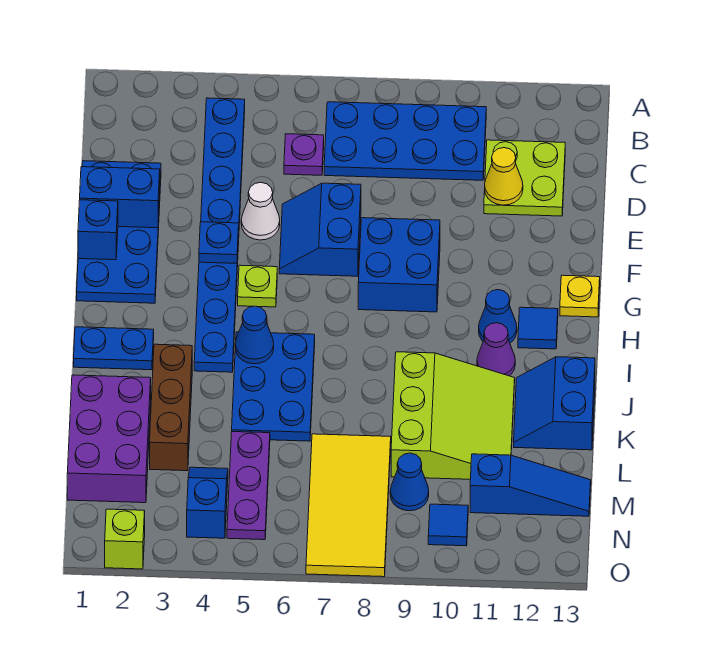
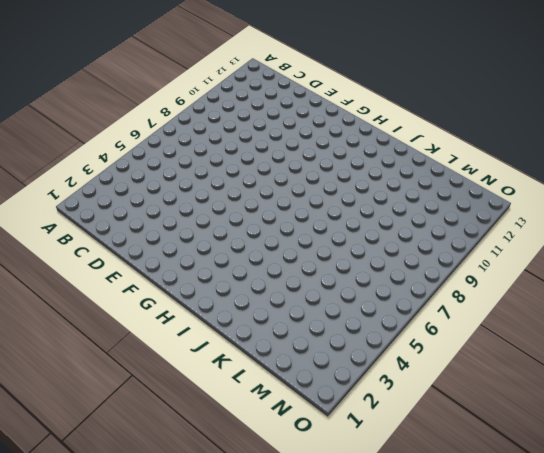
none -> blue 1x8 plate [194,98,245,372]
none -> blue 2x4 plate [324,102,486,180]
none -> purple 1x1 plate [284,134,324,175]
none -> lime 2x2 plate [484,140,565,216]

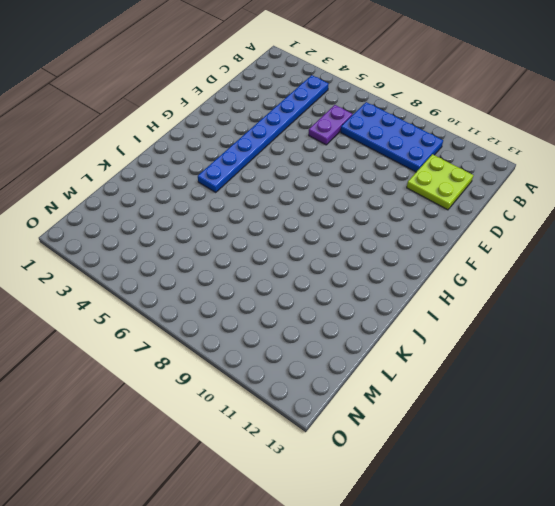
purple 1x2 plate [309,105,352,145] -> purple 1x1 plate [284,134,324,175]
none -> blue 2x4 plate [77,161,161,303]
none -> white 1x1 cone [241,182,280,240]
none -> blue 2x2 slope [279,183,361,276]
none -> blue 2x2 brick [358,218,440,312]

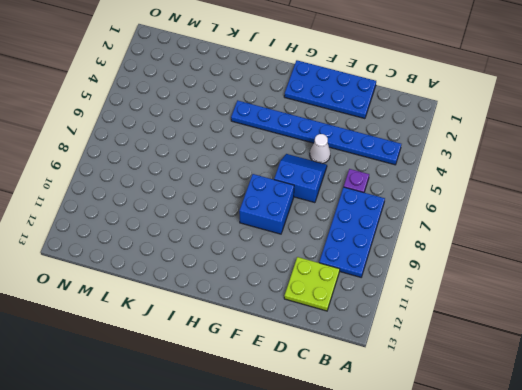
none -> lime 1x1 plate [238,265,277,307]
none -> yellow 1x1 plate [560,275,600,317]
none -> blue 1x1 cone [479,290,517,343]
none -> blue 1x1 tile [518,307,558,349]

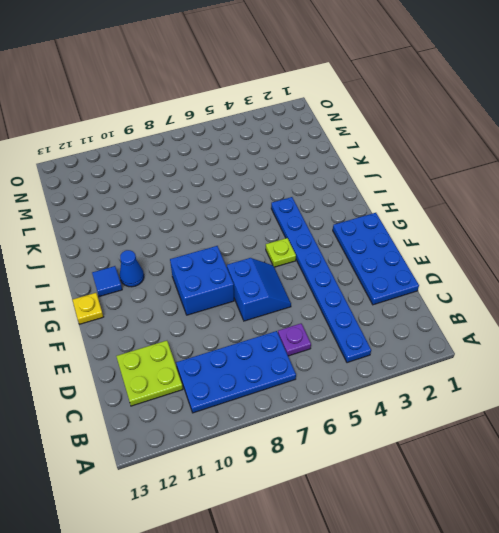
none -> white 1x1 cone [241,182,280,240]
none -> blue 1x2 plate [74,327,154,370]
none -> blue 2x3 plate [232,332,315,441]
none -> purple 1x1 cone [477,323,515,376]

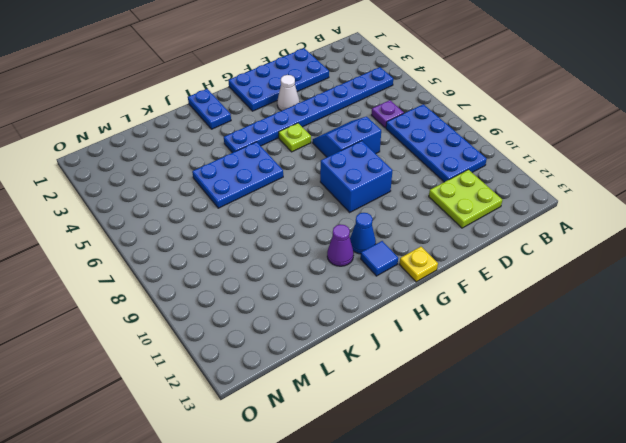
white 1x1 cone [277,75,300,111] -> white 1x1 cone moved to [241,182,280,240]
none -> brown 1x3 brick [150,344,192,471]
none -> lime 3x3 slope [391,352,515,479]
none -> blue 2x2 slope [514,357,595,450]
none -> purple 2x3 brick [67,375,151,503]

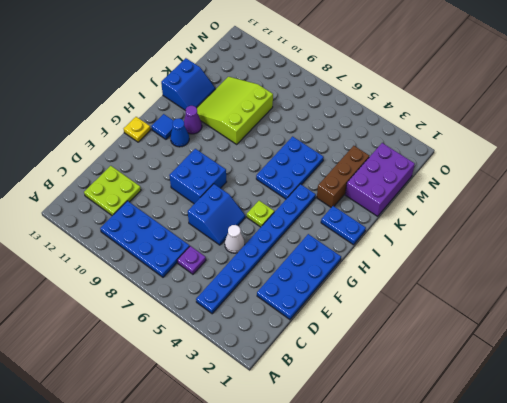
none -> purple 1x3 plate [227,432,270,540]
none -> yellow 2x4 tile [306,434,391,577]
none -> blue 1x2 slope [187,467,228,538]
none -> blue 1x1 cone [390,453,429,511]

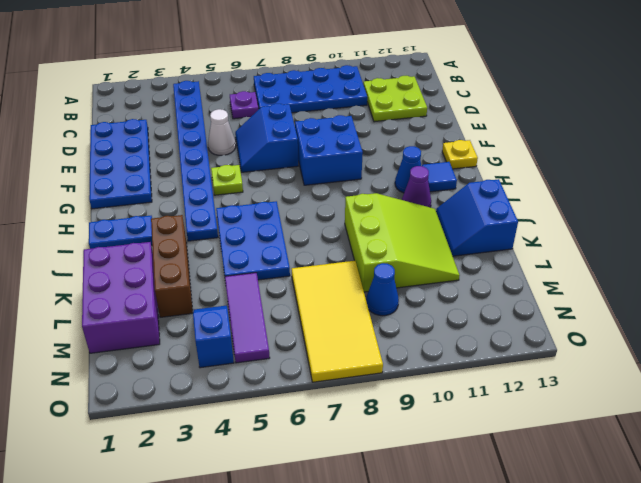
purple 1x3 tile [225,273,270,363] -> purple 1x3 plate [227,432,270,540]
none -> blue 1x3 slope [470,454,591,516]
none -> blue 1x1 tile [428,504,468,546]
none -> lime 1x1 brick [105,509,145,569]
none -> yellow 1x1 cone [485,148,523,205]

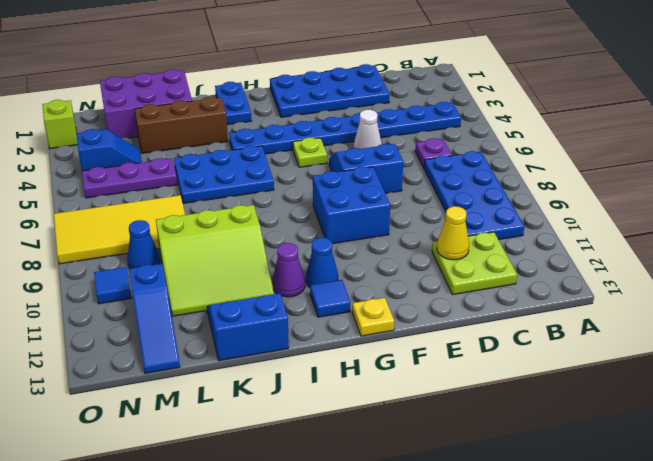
none -> blue 1x2 brick [80,167,160,228]
none -> blue 1x1 brick [78,200,118,260]
none -> blue 1x1 plate [199,222,239,263]
none -> blue 1x1 cone [235,306,274,364]

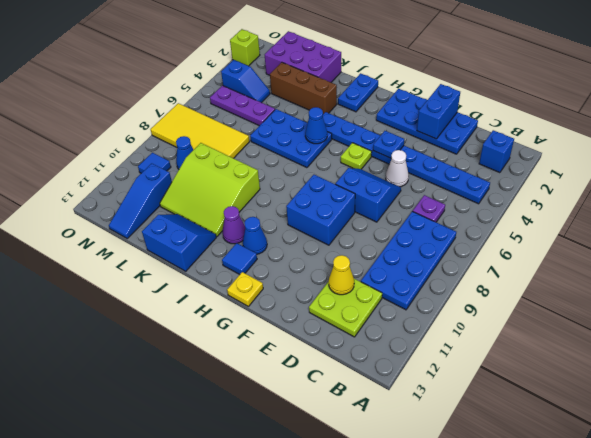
blue 1x1 brick [479,130,514,173] -> blue 1x1 brick moved to [78,200,118,260]

